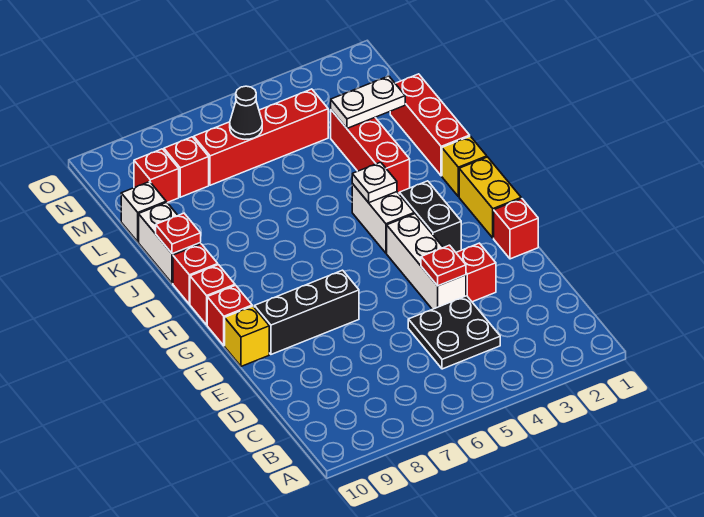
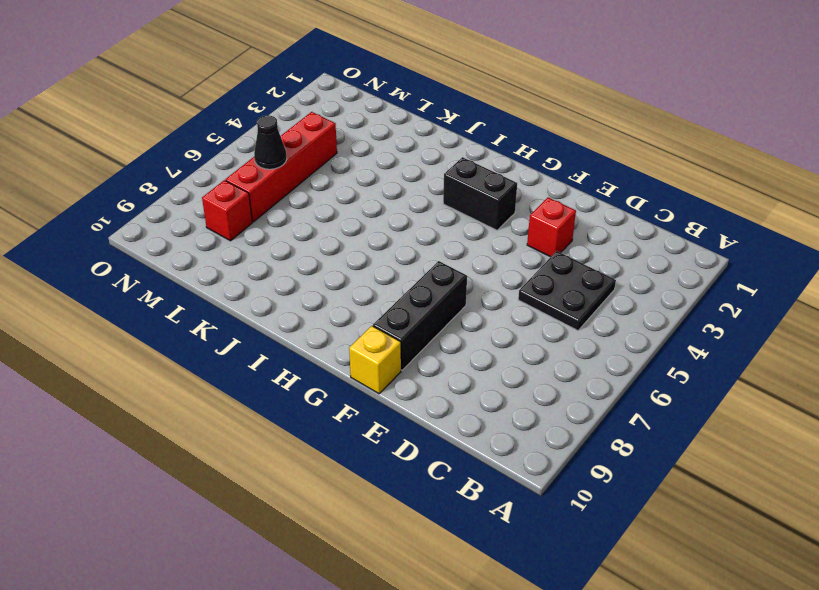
none -> white 1x3 brick [387,214,466,309]
none -> red 1x1 brick [494,199,538,259]
none -> yellow 1x2 brick [459,157,521,238]

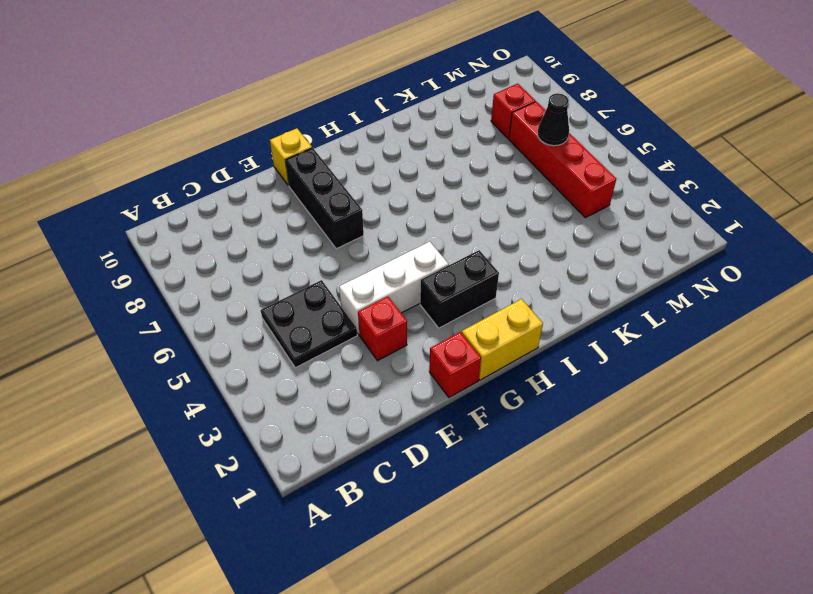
none -> red 1x1 brick [207,285,252,346]
none -> white 1x2 brick [352,184,414,253]
none -> red 1x1 brick [190,265,235,325]

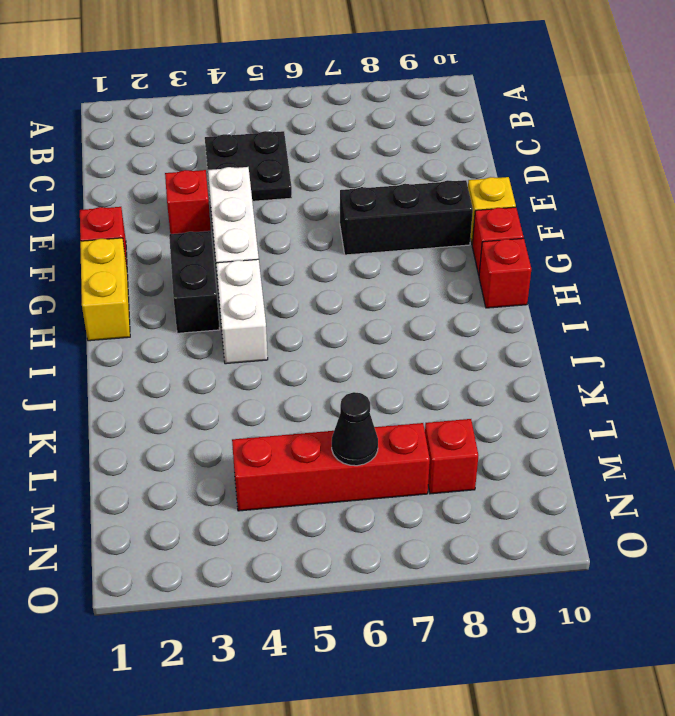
none -> yellow 1x1 brick [442,136,487,197]
none -> red 1x1 brick [173,244,218,304]
none -> red 1x3 brick [390,74,470,176]

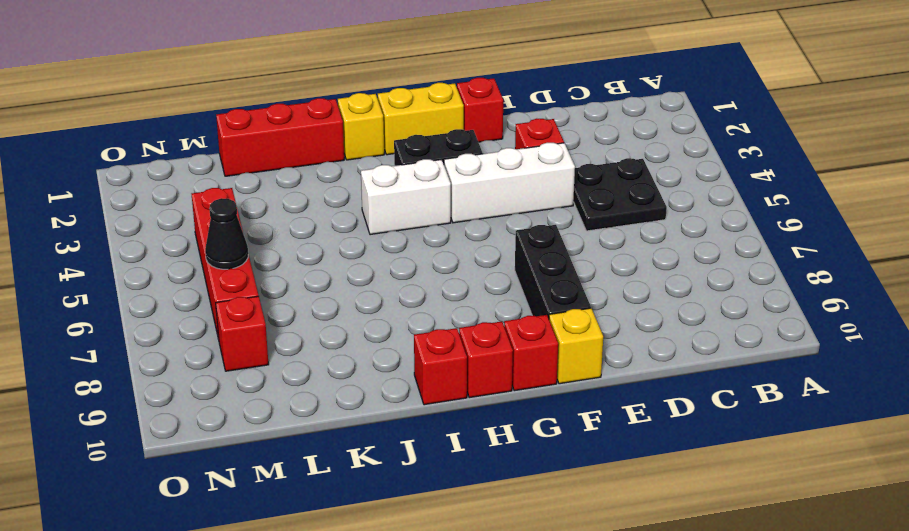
none -> red 1x3 brick [331,110,410,193]
none -> white 1x2 brick [139,202,201,283]
none -> white 1x1 brick [121,182,166,242]

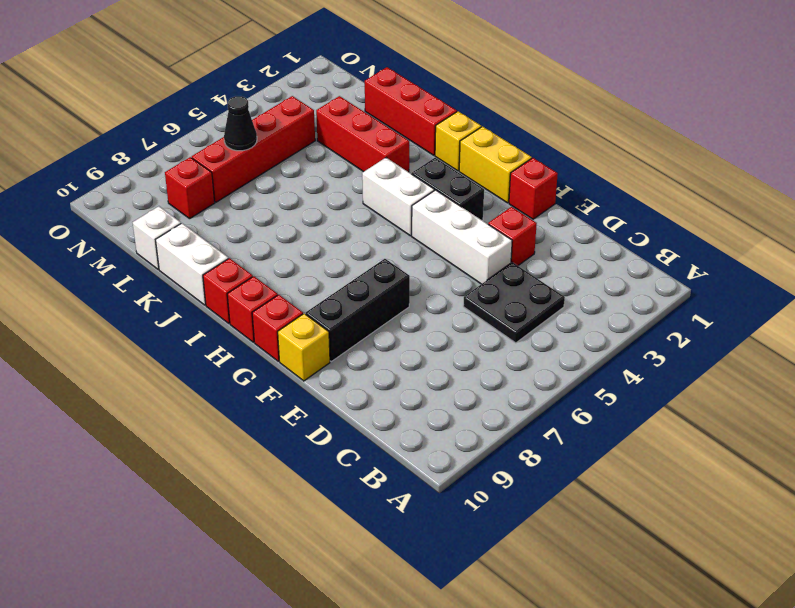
none -> red 1x1 brick [134,149,179,203]
none -> red 1x1 plate [421,245,466,286]
none -> white 1x1 plate [352,162,397,203]

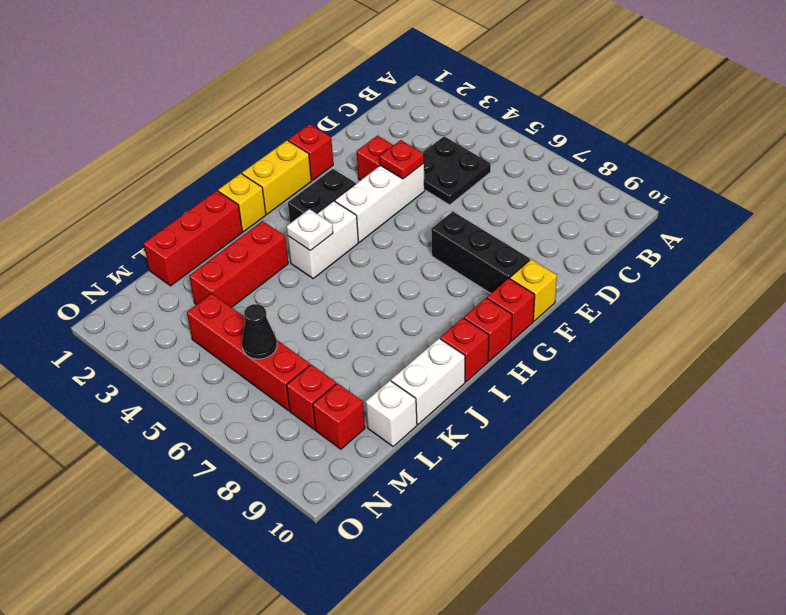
none -> red 1x1 plate [156,213,201,254]
none -> white 1x2 plate [331,76,405,128]

